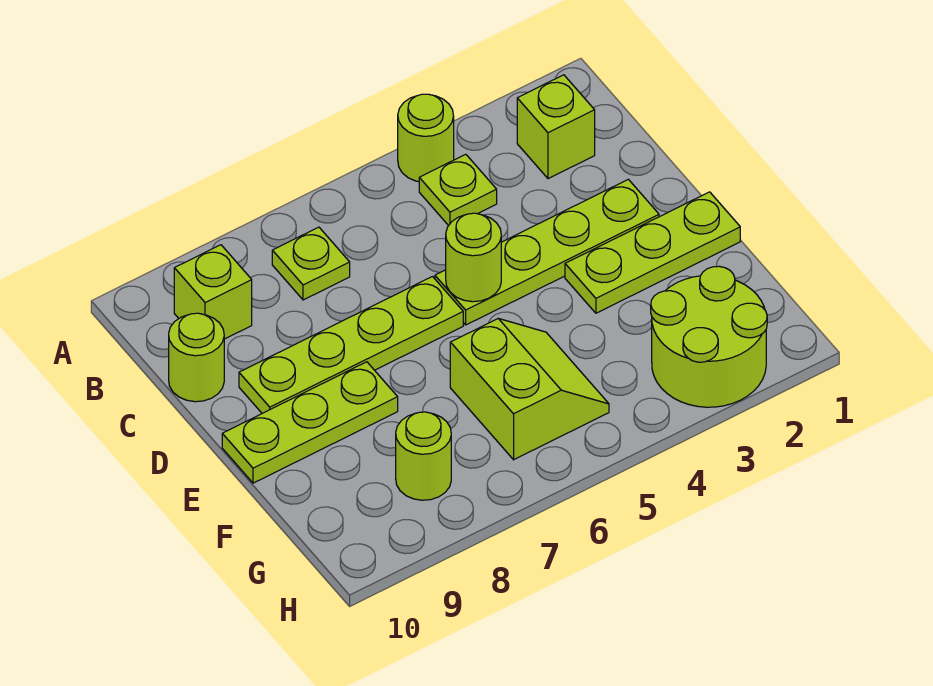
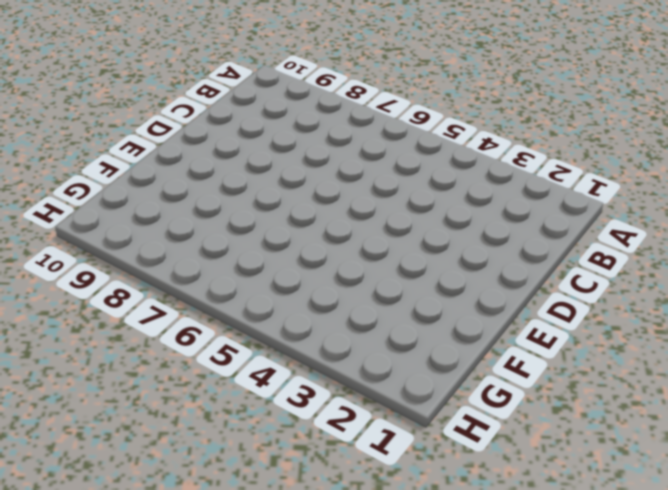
none -> lime 1x1 round brick [398,94,454,182]
none -> lime 1x1 brick [517,75,595,179]
none -> lime 1x1 plate [419,154,497,226]

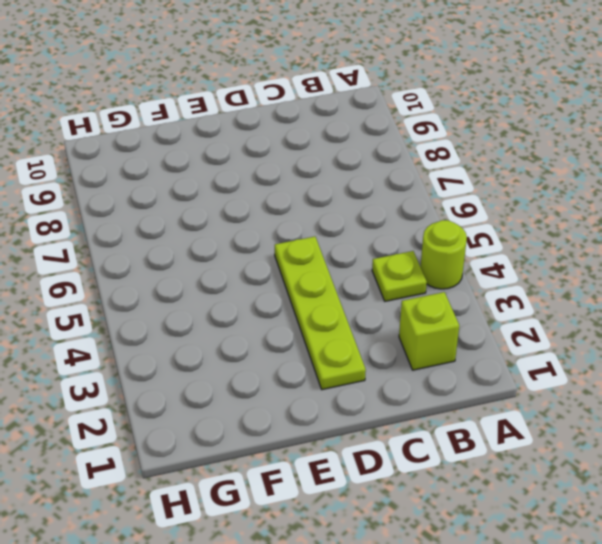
none -> lime 1x1 plate [272,227,350,300]
none -> lime 1x1 brick [174,245,252,339]
none -> lime 1x1 round brick [169,313,224,402]

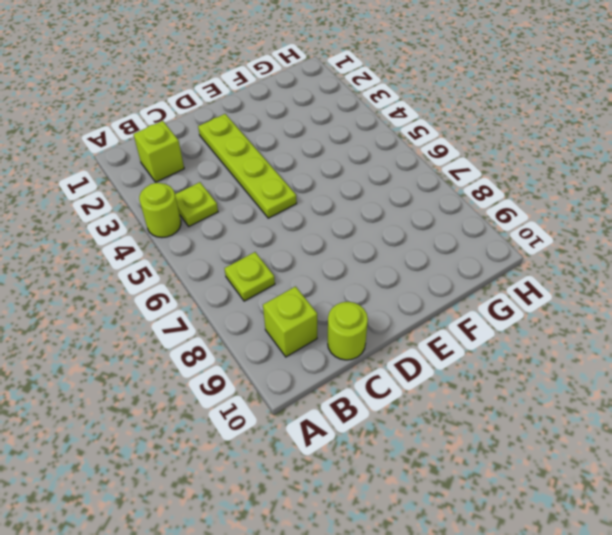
none -> lime 1x4 plate [239,277,463,413]
none -> lime 1x3 plate [565,192,740,313]
none -> lime 1x3 plate [222,362,398,483]

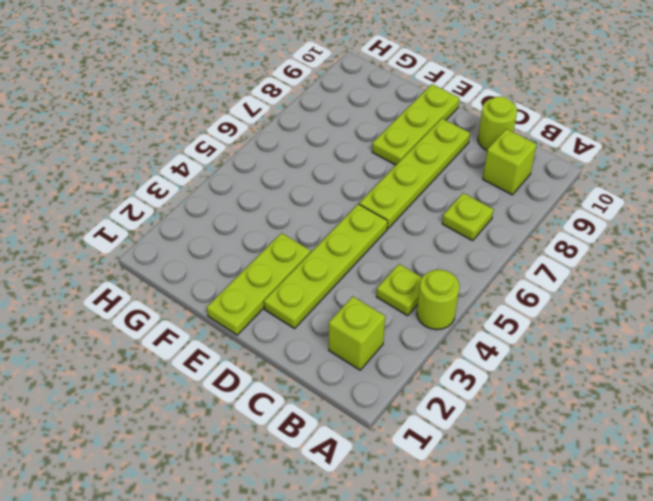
none -> lime 2x2 slope [450,319,609,460]
none -> lime 2x2 round brick [651,266,767,407]
none -> lime 1x1 round brick [396,412,451,500]

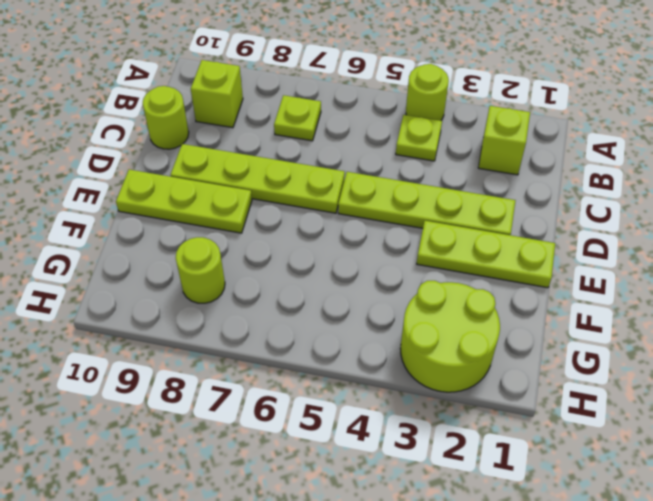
none -> lime 2x2 slope [450,319,609,460]
none -> lime 1x1 round brick [446,213,501,302]

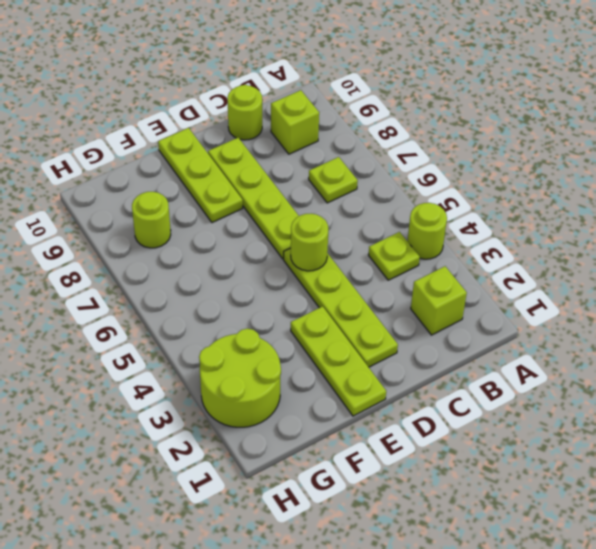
none -> lime 2x2 slope [450,319,609,460]

